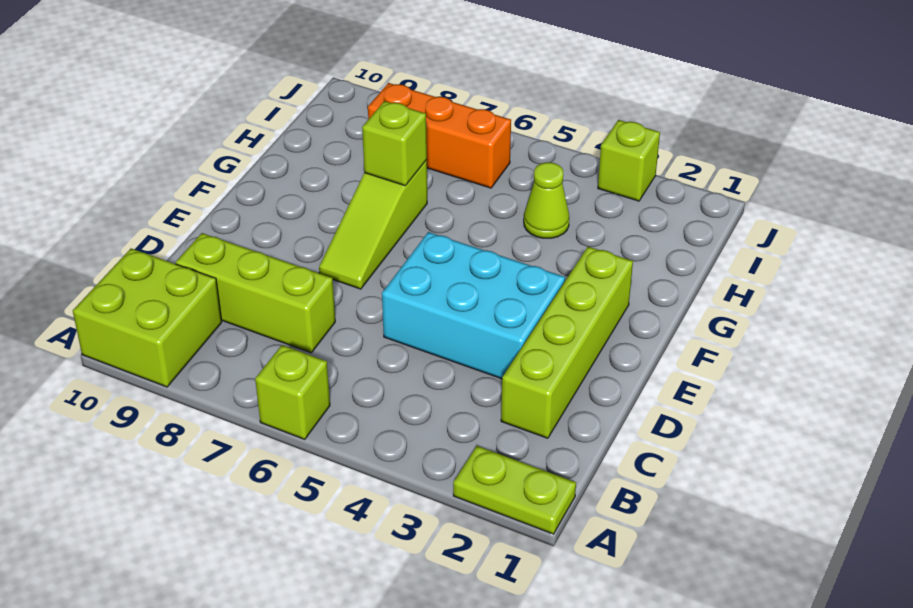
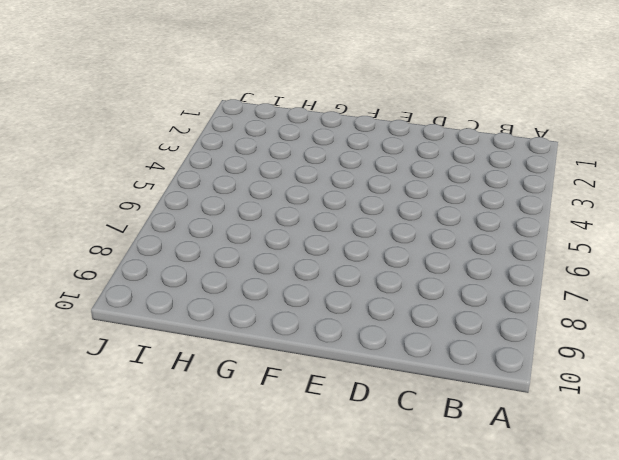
none -> lime 1x2 plate [453,446,576,534]
none -> lime 1x1 brick [255,345,330,439]

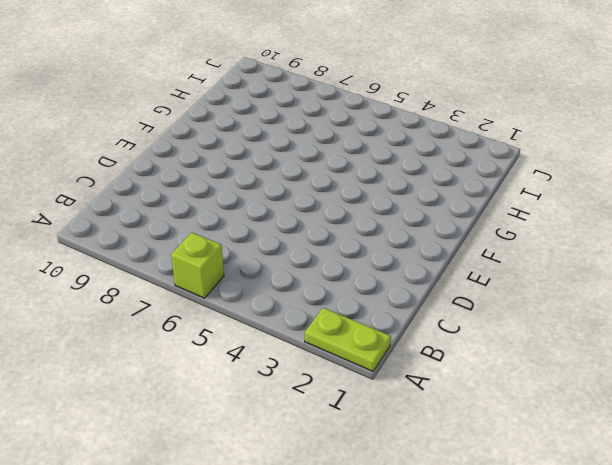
none -> lime 2x2 brick [73,249,222,387]
none -> lime 1x4 brick [501,247,633,438]

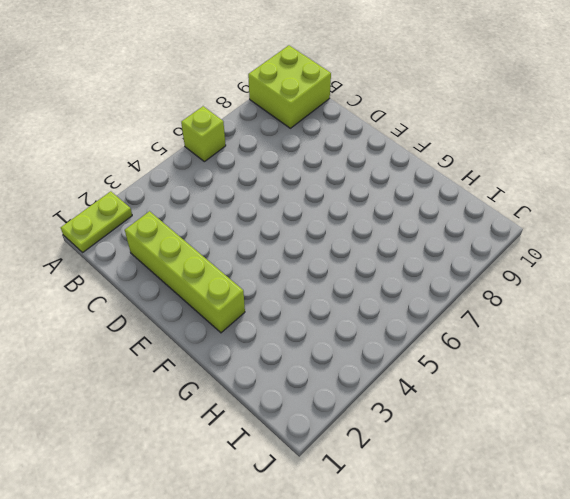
none -> lime 1x3 brick [176,233,335,353]
none -> cyan 2x3 brick [382,232,565,379]

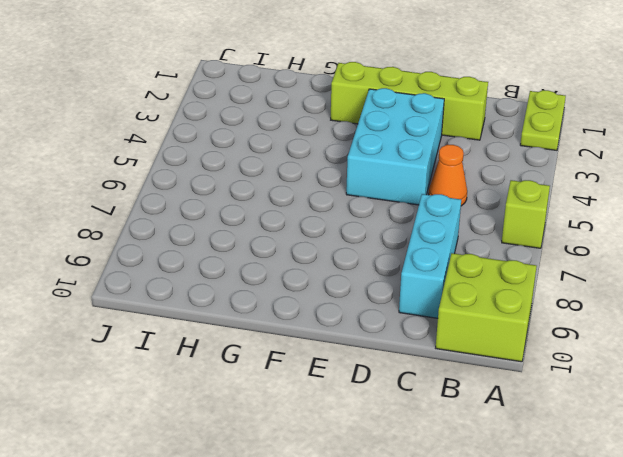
orange 1x1 cone [429,145,467,206] -> none
cyan 1x3 brick [399,194,461,318] -> lime 1x3 brick [176,233,335,353]
none -> lime 1x3 slope [319,160,427,289]
none -> lime 1x1 cone [524,162,569,238]

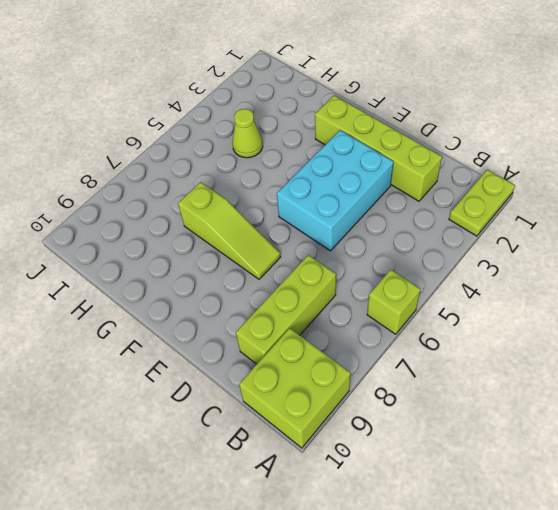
none -> orange 1x3 brick [368,83,511,188]
none -> lime 1x1 brick [598,120,660,201]

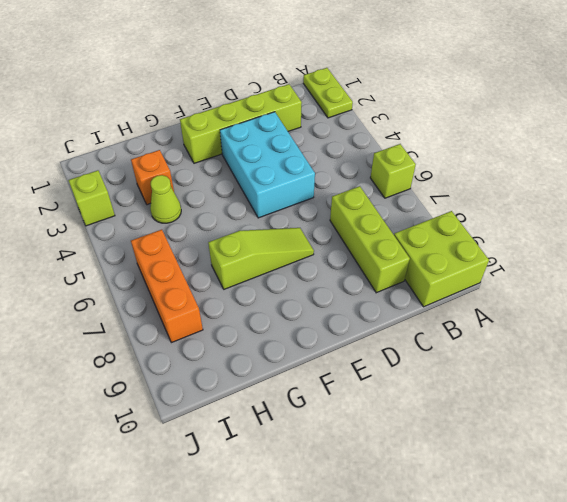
orange 1x1 brick [131,150,174,205] -> none
none -> lime 1x1 brick [362,101,427,186]

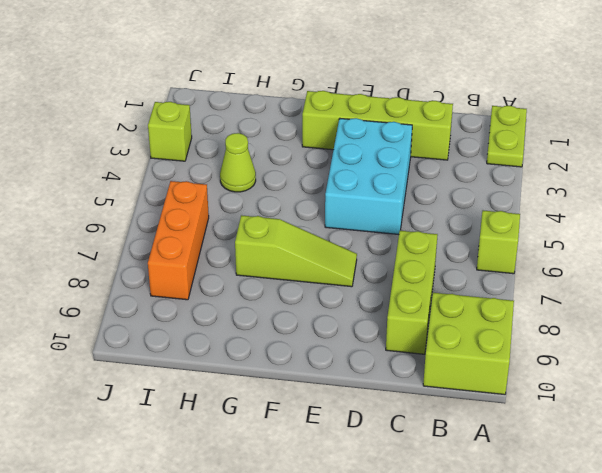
none -> lime 1x1 brick [362,101,427,186]

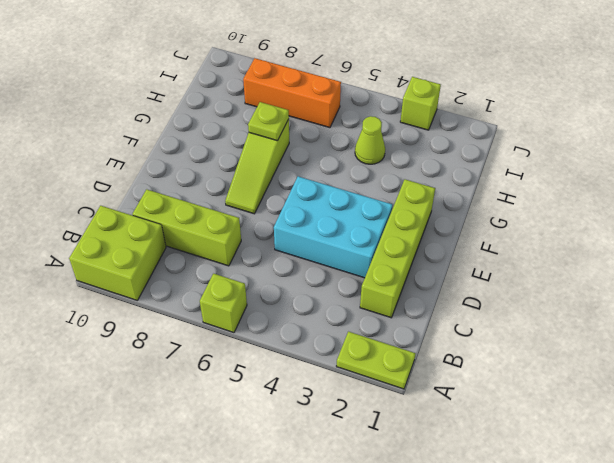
lime 1x1 plate [248,102,289,141] -> lime 1x1 brick [362,101,427,186]

